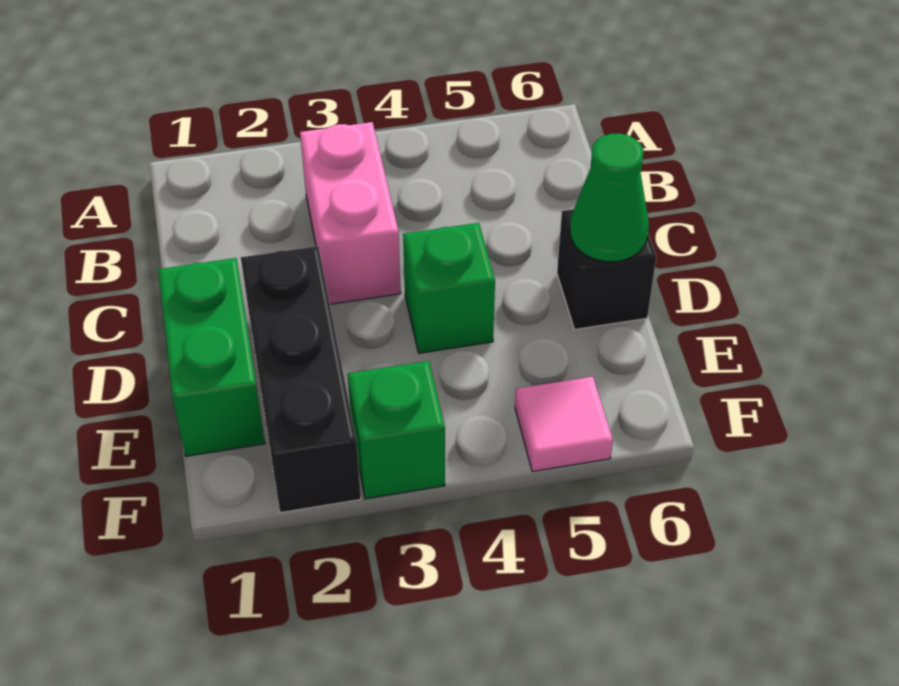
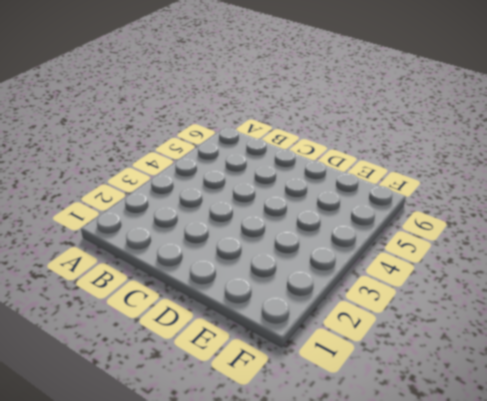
none -> pink 1x2 brick [300,122,401,304]
none -> green 1x2 brick [158,258,265,456]

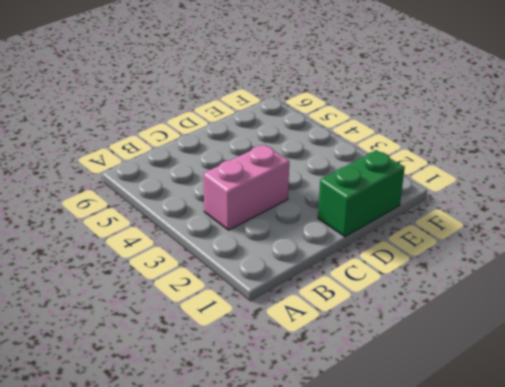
none -> black 1x3 brick [241,246,361,513]
none -> green 1x1 brick [403,223,495,353]

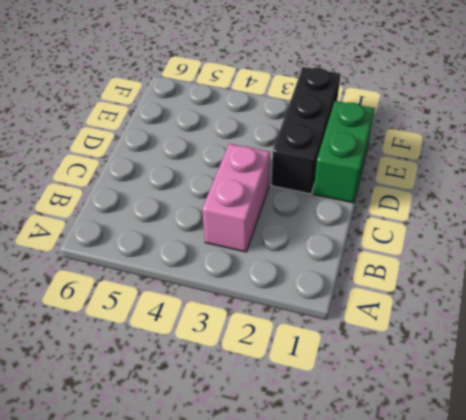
none -> green 1x1 brick [403,223,495,353]
none -> black 1x1 brick [557,209,656,329]

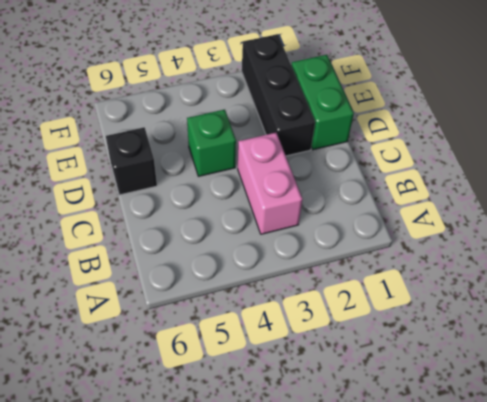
none -> green 1x1 brick [348,361,445,499]
none -> pink 1x1 tile [515,377,613,472]

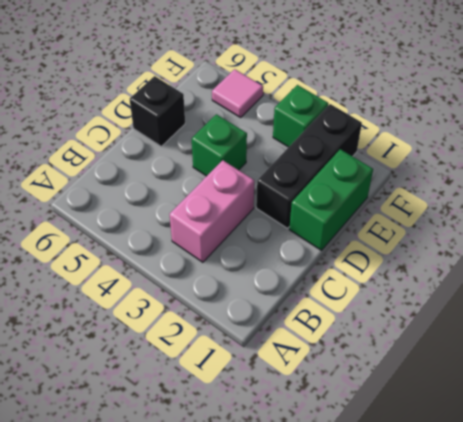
none -> green 1x1 cone [570,134,649,262]

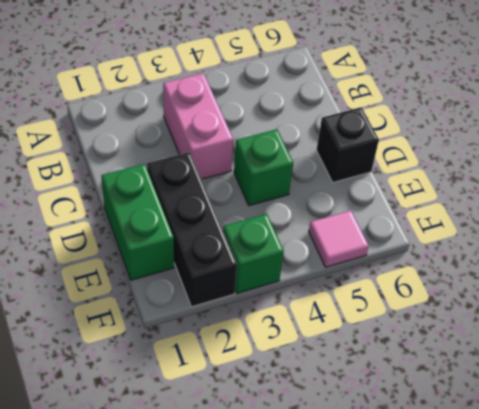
none -> green 1x1 cone [570,134,649,262]

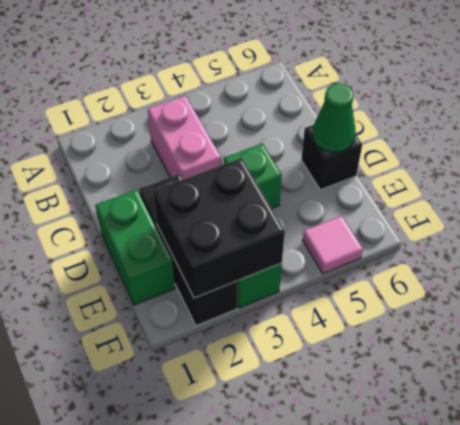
black 2x2 brick [153,158,285,298] -> none

